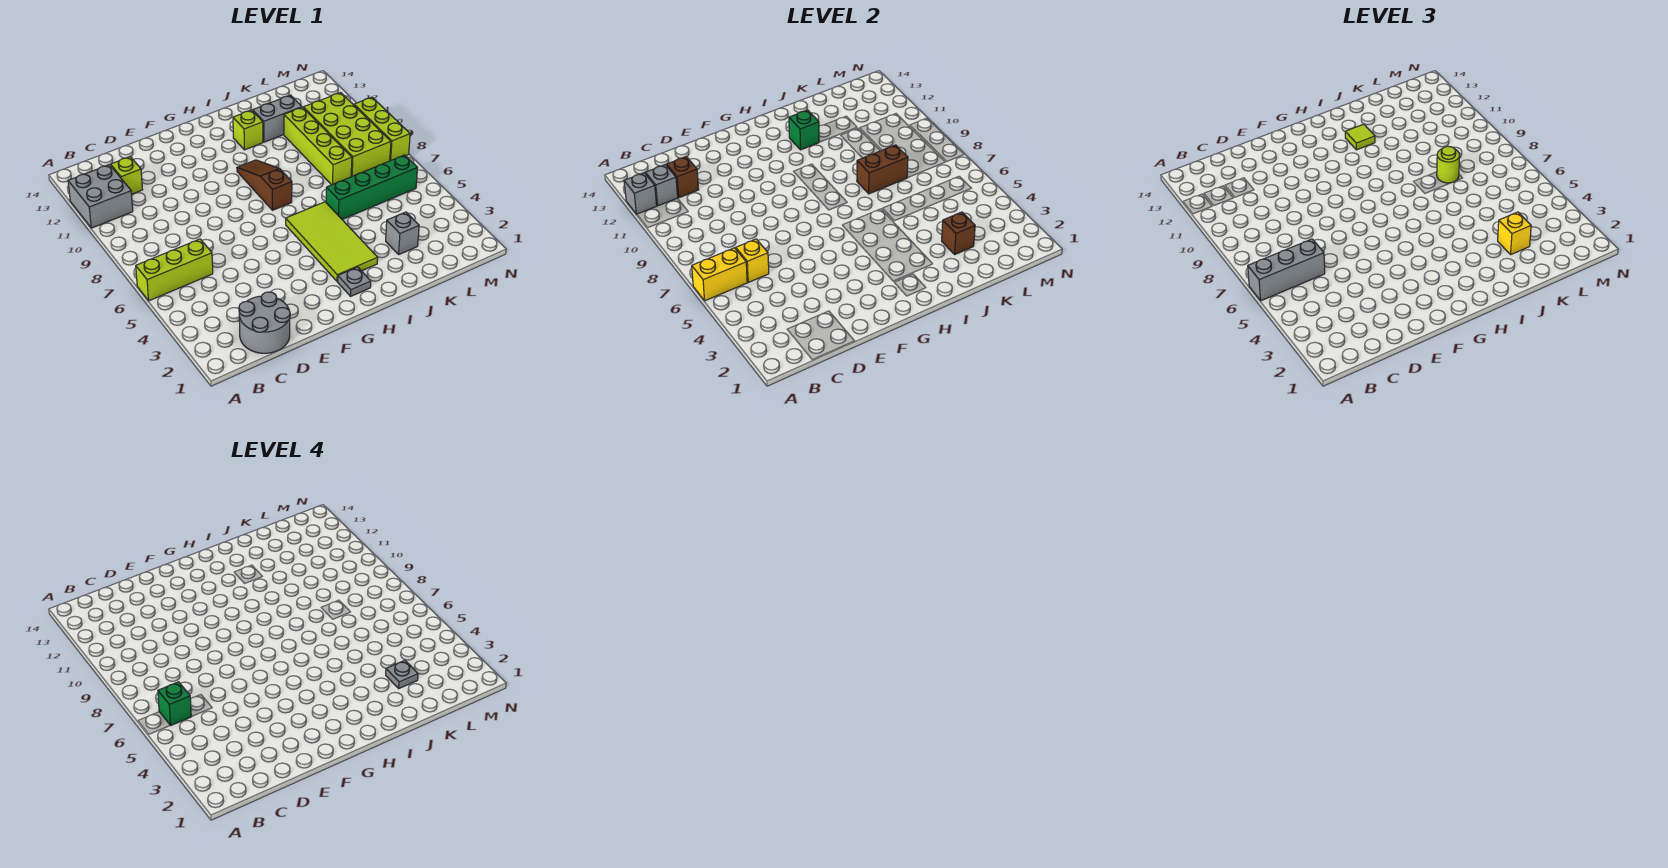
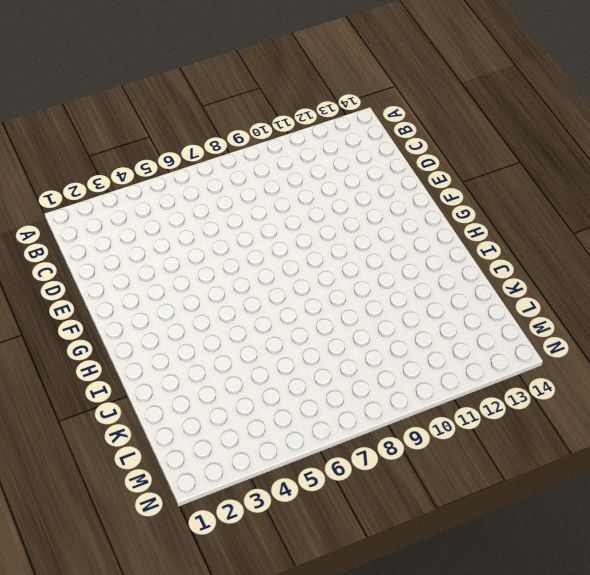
none -> lime 1x3 brick [136,239,213,301]
none -> grey 2x2 brick [68,165,133,228]
none -> grey 2x2 round brick [239,292,290,353]

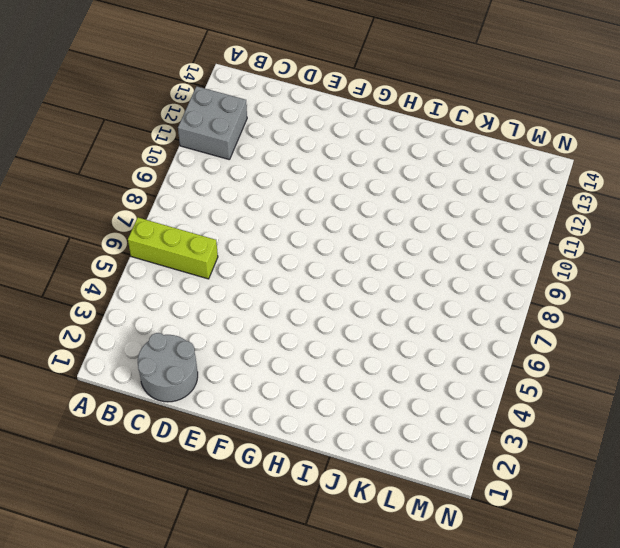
none -> lime 1x1 brick [111,157,143,194]
none -> grey 1x1 plate [338,267,371,296]
none -> lime 2x4 tile [286,202,378,281]

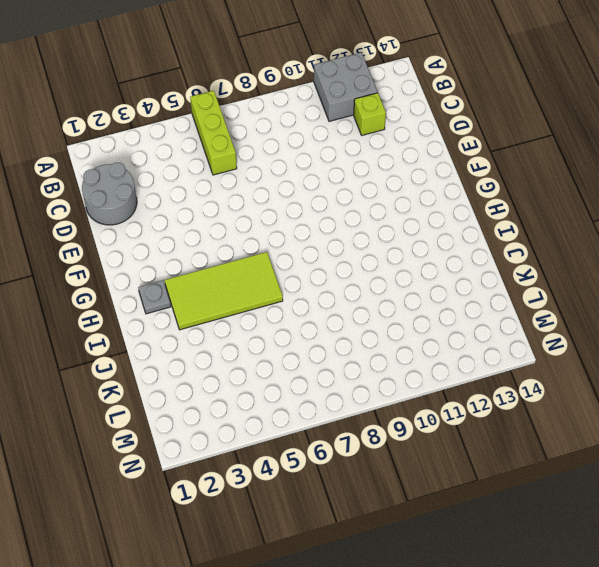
none -> brown 1x3 slope [237,160,292,210]
none -> lime 1x1 brick [233,110,263,150]
none -> green 1x4 brick [326,155,417,219]

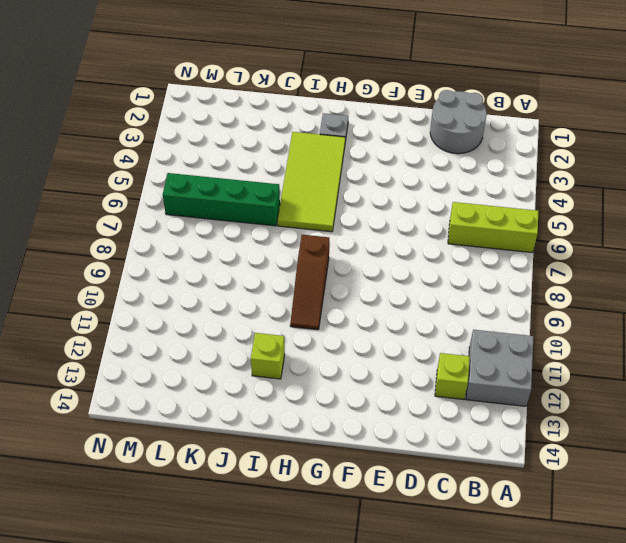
none -> grey 1x2 brick [253,95,302,142]
none -> grey 1x1 brick [386,212,419,254]
none -> lime 1x4 brick [284,107,352,185]

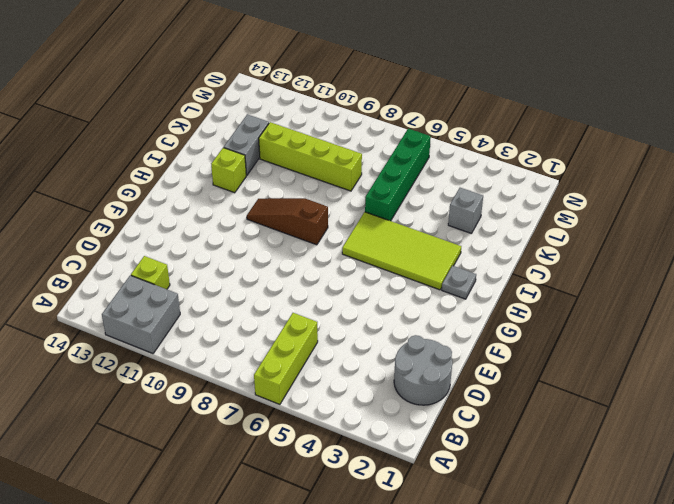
none -> lime 2x4 brick [303,93,391,177]
none -> lime 1x3 brick [354,97,410,161]
none -> yellow 1x2 brick [692,248,747,301]

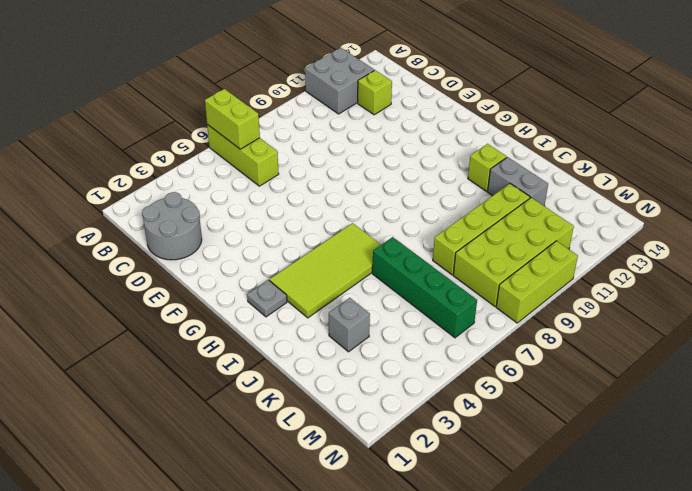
lime 1x2 brick [205,89,260,149] -> yellow 1x2 brick [692,248,747,301]
none -> brown 1x3 slope [237,160,292,210]
none -> grey 1x1 brick [624,173,657,214]
none -> grey 1x1 brick [645,165,678,206]

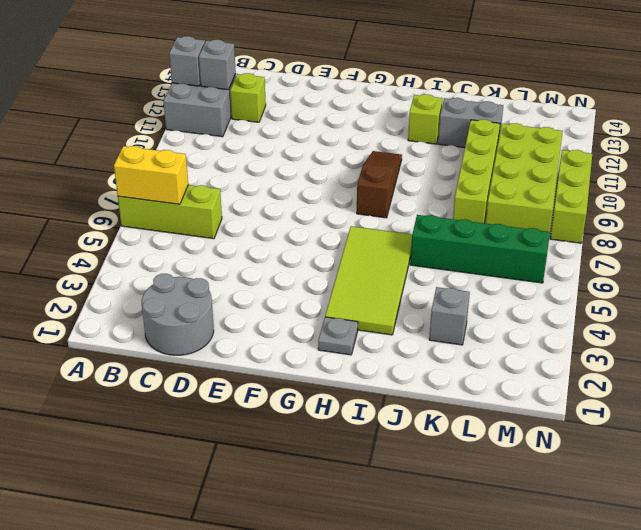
none -> yellow 1x1 brick [736,239,769,282]
none -> brown 1x1 brick [667,157,699,198]
none -> green 1x1 brick [789,110,819,150]

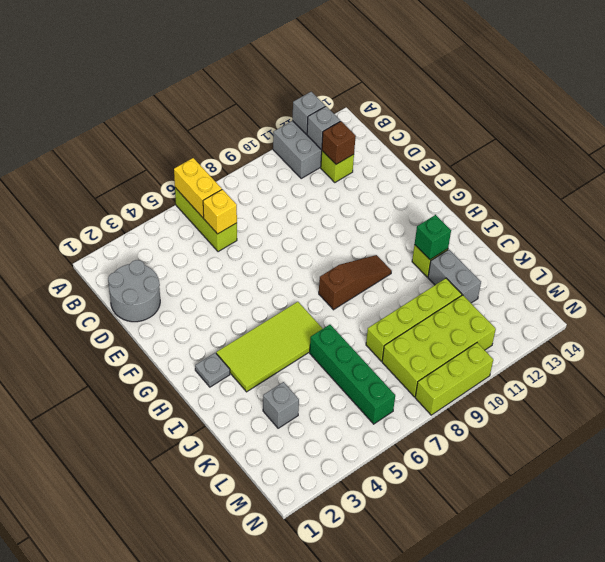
none -> brown 1x2 brick [857,145,908,194]
none -> brown 1x1 brick [942,212,975,254]
none -> grey 1x3 brick [1248,239,1325,301]

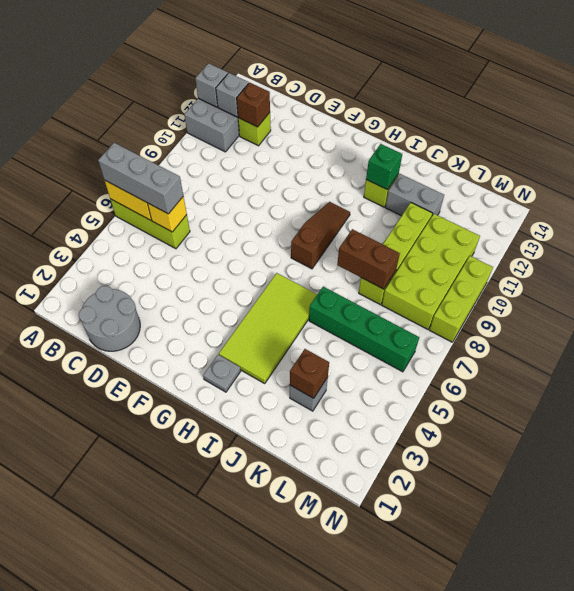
none -> lime 1x1 tile [1345,124,1375,150]
none -> yellow 1x1 brick [1498,212,1531,254]
none -> lime 1x1 round brick [1437,146,1460,183]

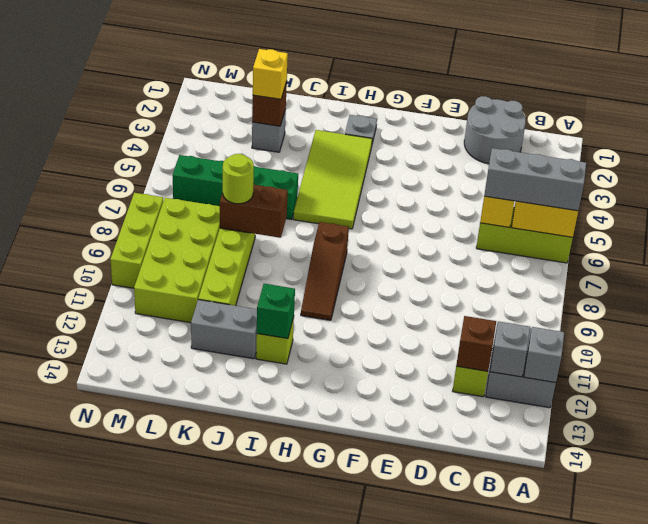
none -> lime 1x1 tile [1345,124,1375,150]
none -> green 1x1 brick [158,682,191,725]
none -> grey 1x1 plate [386,660,418,688]

